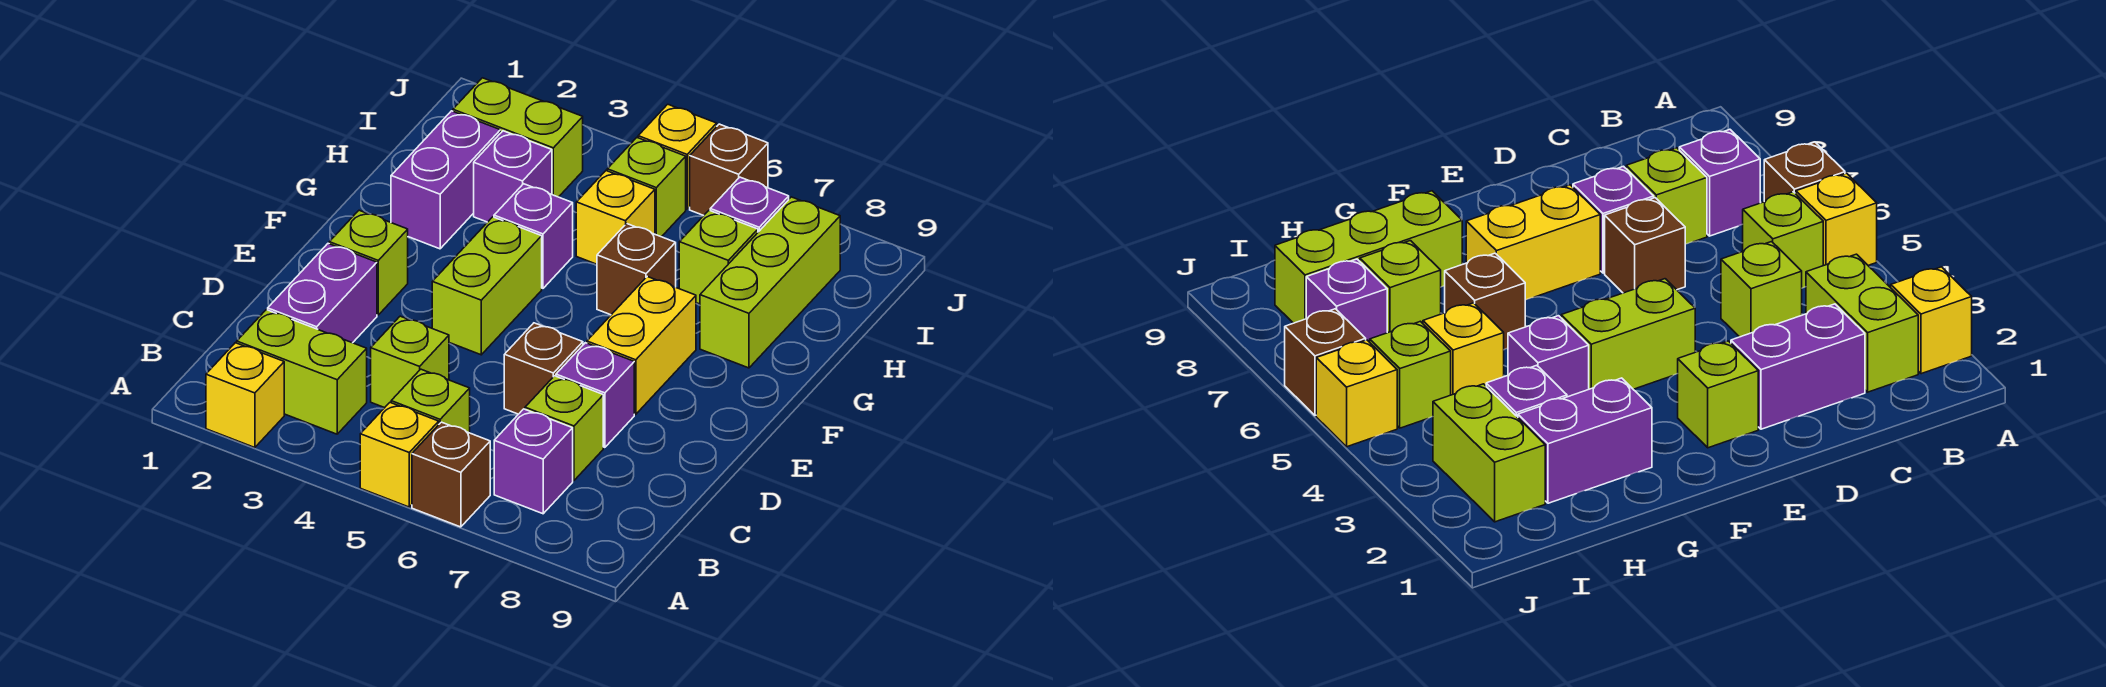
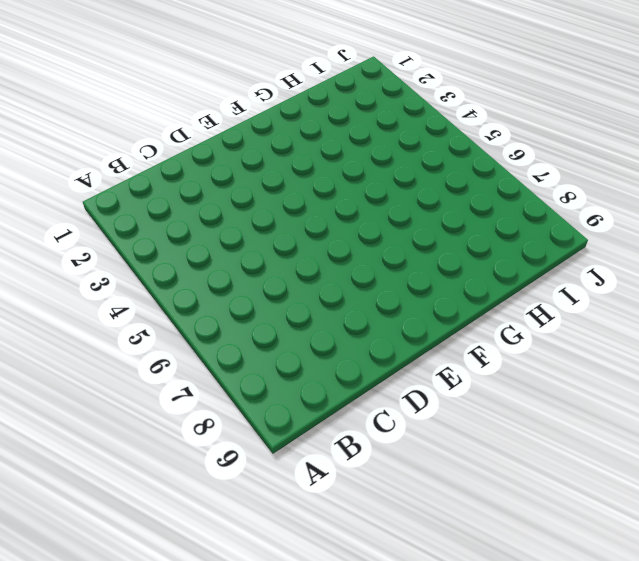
none -> yellow 1x1 brick [206,343,284,448]
none -> yellow 1x1 brick [360,403,439,507]
none -> brown 1x1 brick [412,422,490,527]

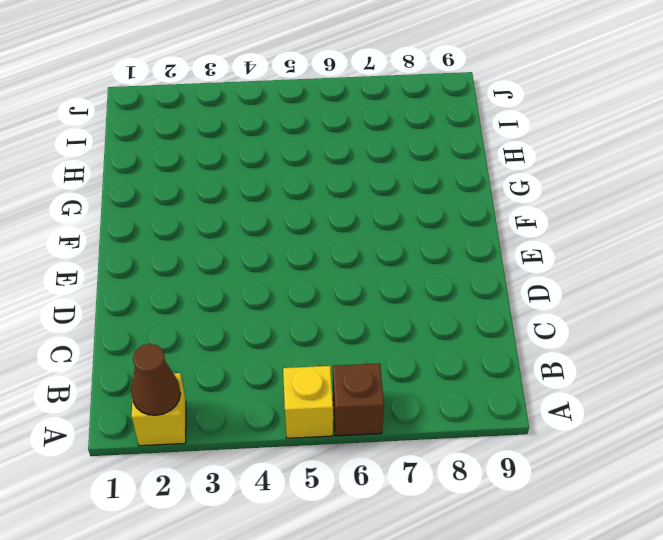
brown 1x1 cone [131,344,181,415] -> none
none -> lime 1x2 brick [237,310,367,434]
none -> lime 1x1 brick [391,369,470,433]
none -> purple 1x1 brick [494,409,573,514]

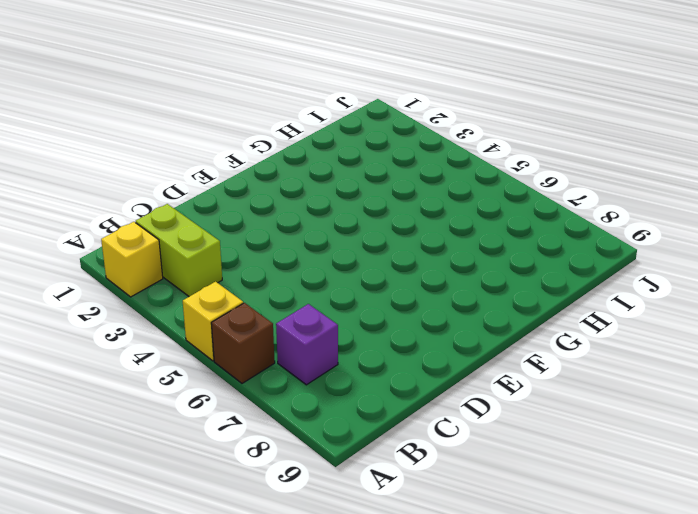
none -> lime 1x1 brick [391,369,470,433]
none -> purple 1x2 brick [268,244,377,343]
none -> lime 1x1 brick [371,316,449,408]

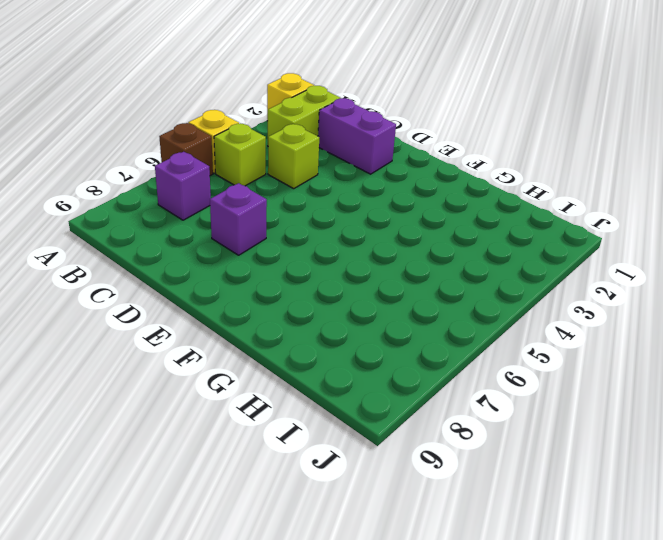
none -> lime 1x1 brick [525,376,603,481]
none -> brown 1x1 brick [504,323,583,414]
none -> lime 1x1 brick [329,210,408,315]

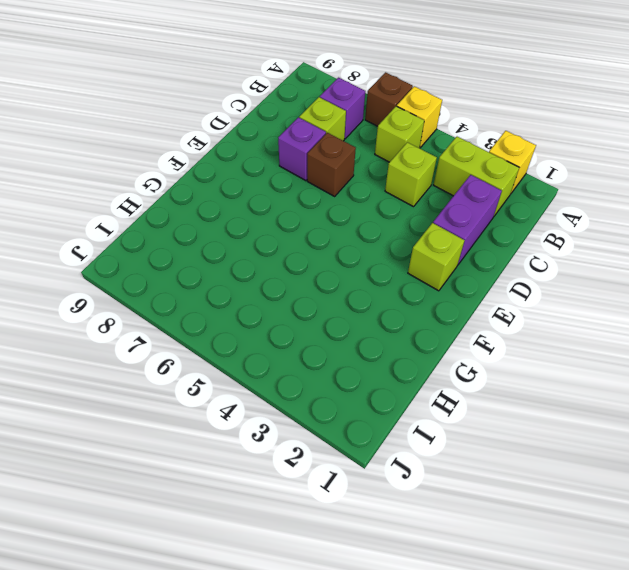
none -> lime 1x2 brick [432,217,542,355]
none -> yellow 1x2 brick [587,277,696,414]
none -> purple 1x2 brick [391,111,500,249]

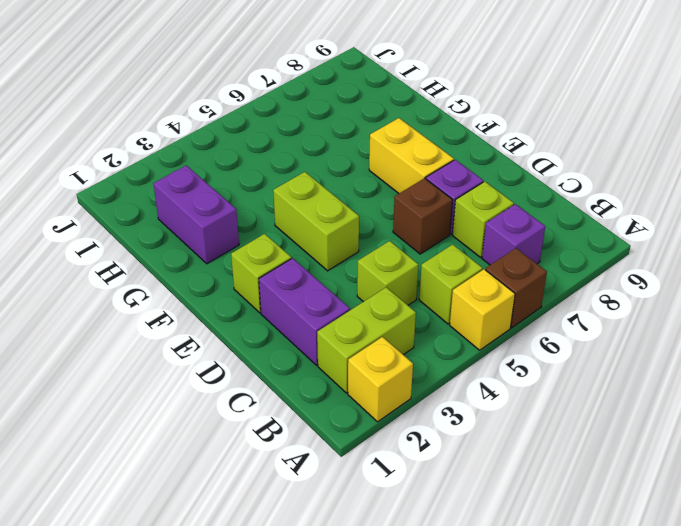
none -> purple 1x1 brick [494,184,573,288]
none -> brown 1x1 brick [597,224,676,315]
none -> lime 1x3 brick [700,197,840,368]

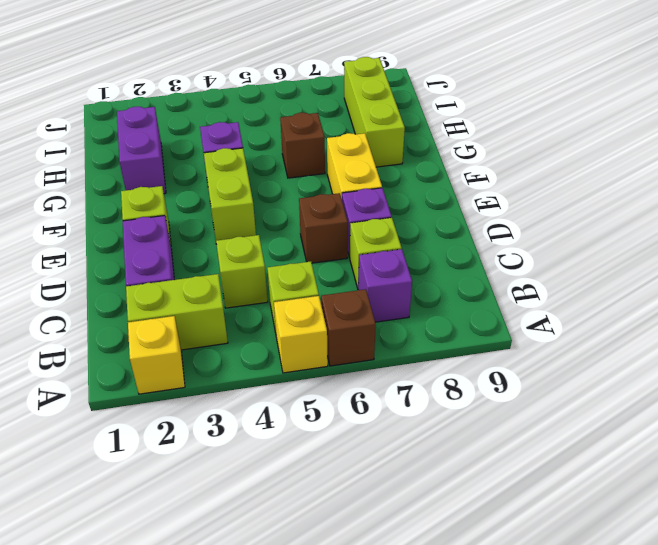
none -> purple 1x1 brick [474,131,552,222]
none -> yellow 1x1 brick [576,171,655,264]
none -> lime 1x1 brick [679,210,758,304]

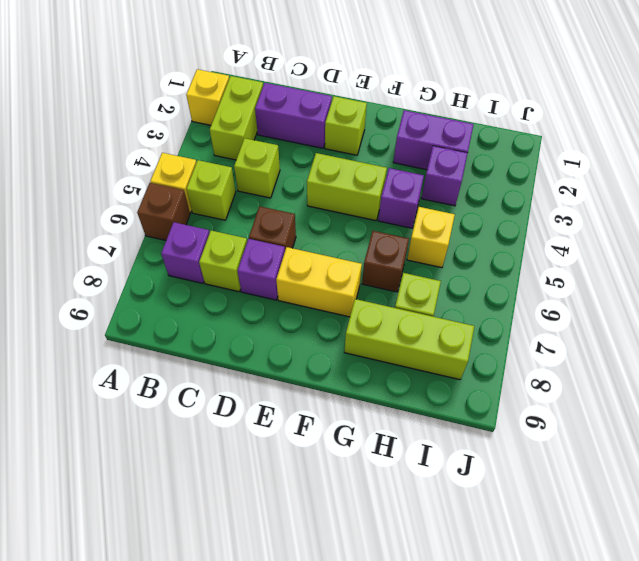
none -> lime 1x2 brick [453,78,583,197]
none -> lime 1x1 brick [607,138,686,237]
none -> purple 1x1 brick [710,177,789,232]

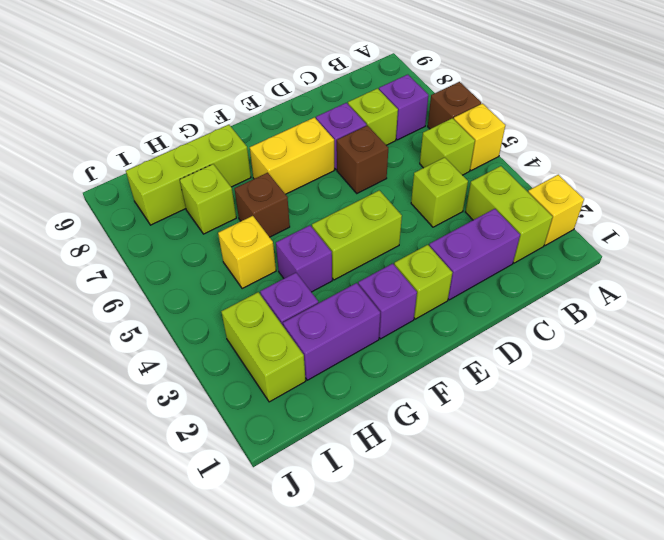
purple 1x1 brick [358,264,417,339] -> purple 1x1 brick moved to [710,177,789,232]
none -> lime 1x1 brick [607,138,686,237]
none -> yellow 1x1 brick [638,104,717,209]
none -> brown 1x1 brick [690,124,768,215]

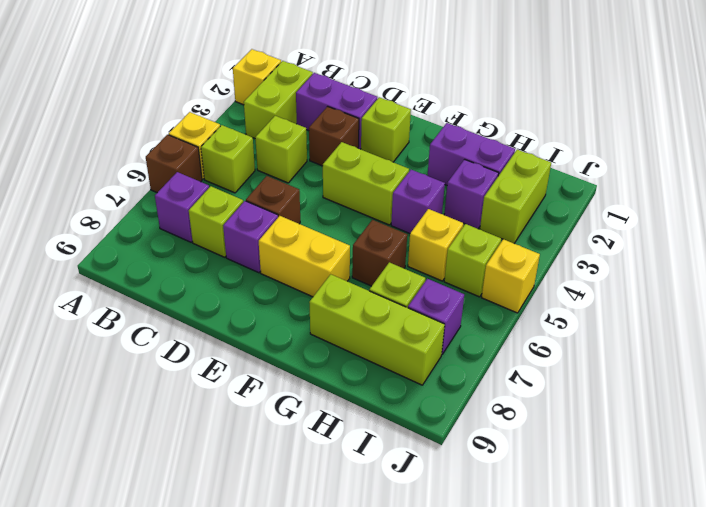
brown 1x1 brick [309,106,359,166] -> brown 1x1 brick moved to [690,124,768,215]

